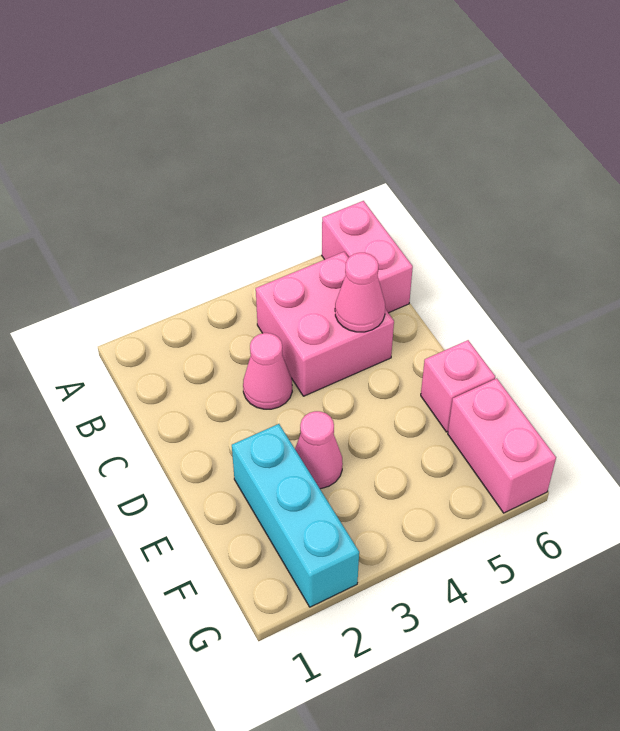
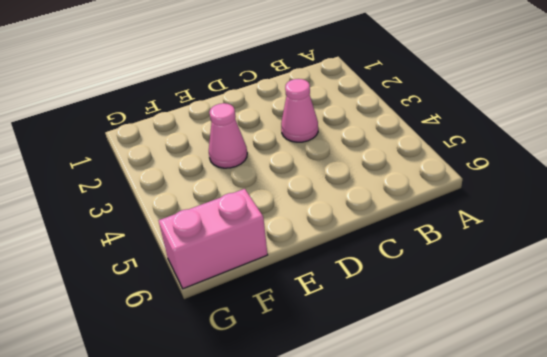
none -> pink 1x2 brick [322,201,413,313]
none -> pink 2x2 brick [256,252,394,396]

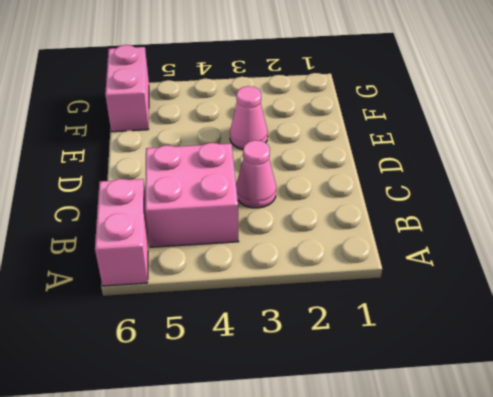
none -> cyan 1x3 brick [232,424,359,607]
none -> pink 1x1 brick [421,340,495,432]

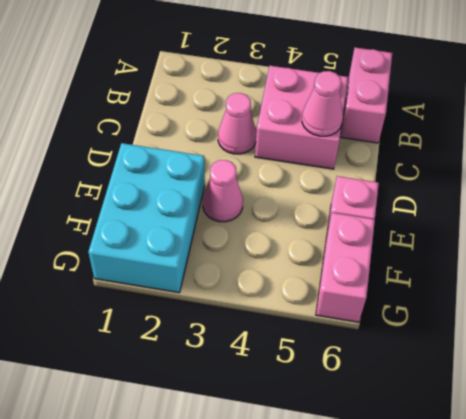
cyan 2x3 brick [88,143,205,293] -> cyan 1x3 brick [232,424,359,607]

